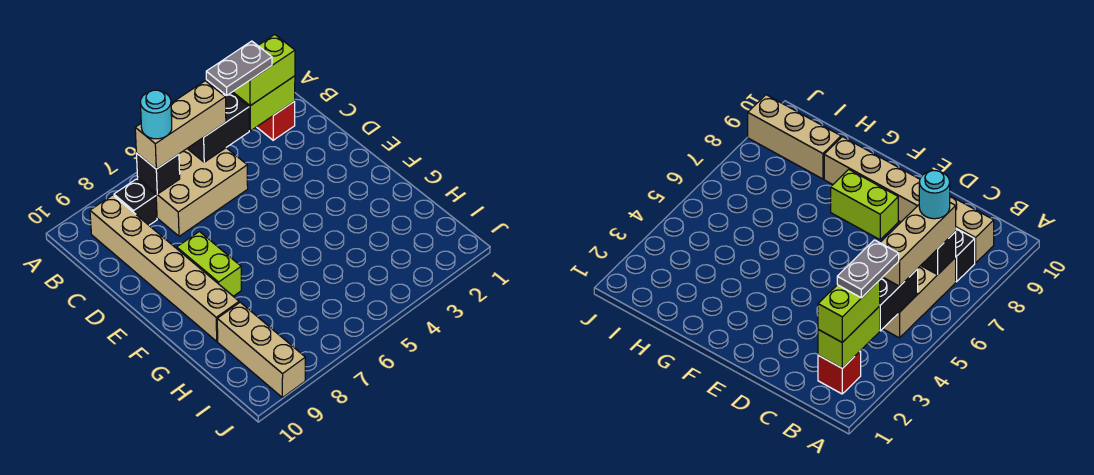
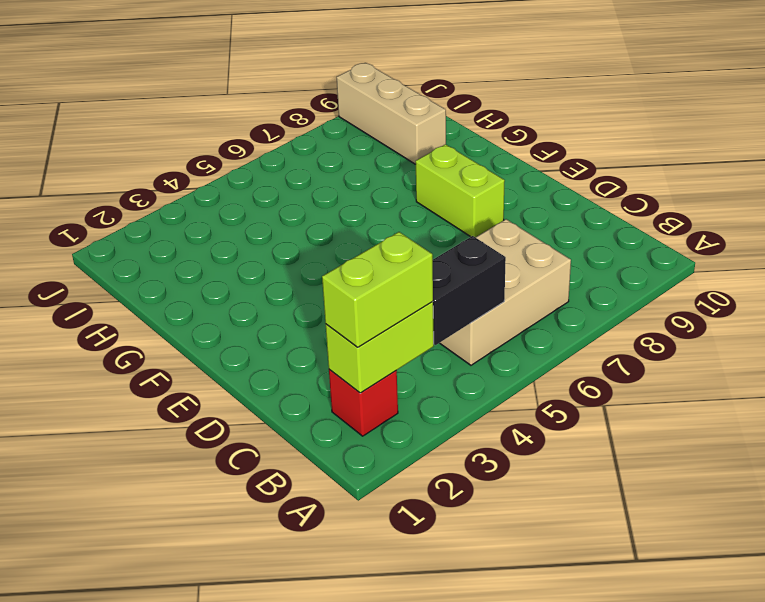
none -> black 1x1 brick [114,179,157,225]
none -> tan 1x6 brick [90,195,239,341]
none -> black 1x1 brick [136,153,180,194]

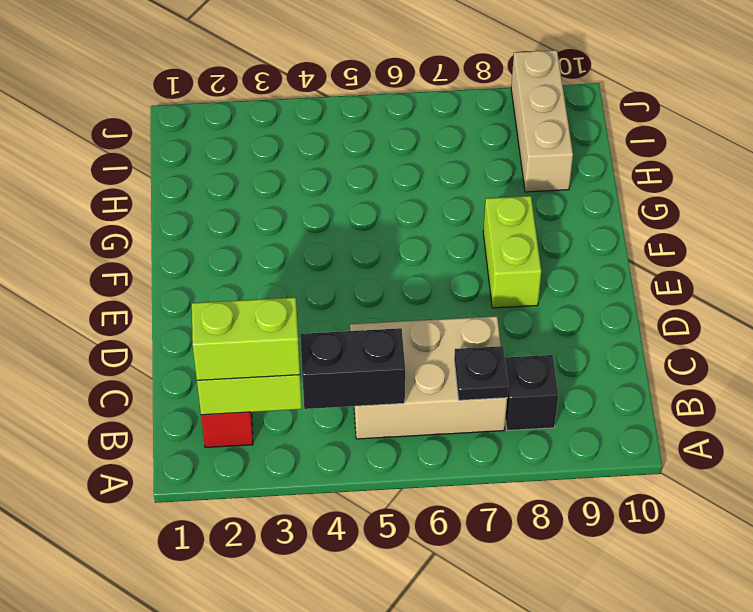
black 1x1 plate [454,346,508,400] -> black 1x1 brick [136,153,180,194]
none -> tan 1x6 brick [90,195,239,341]
none -> tan 1x3 brick [135,81,226,169]
none -> grey 1x2 plate [206,41,272,95]

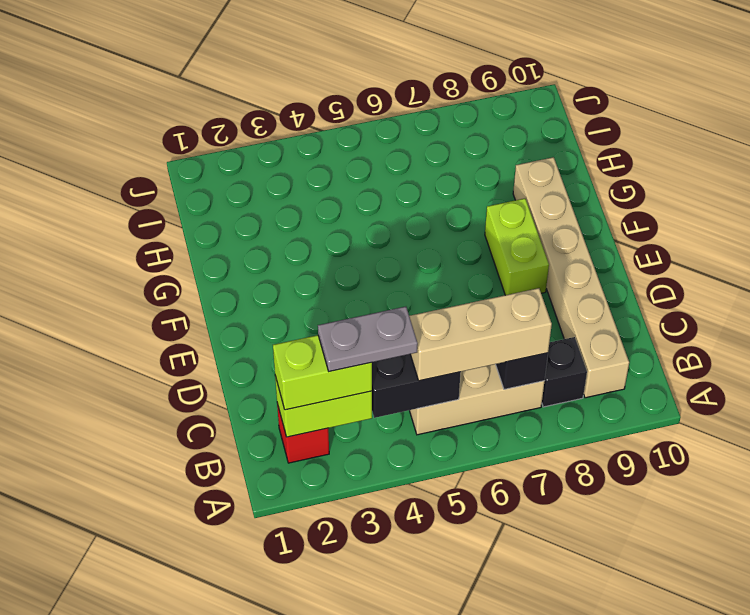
none -> tan 1x3 brick [217,302,305,398]
none -> cyan 1x1 round brick [140,90,172,139]

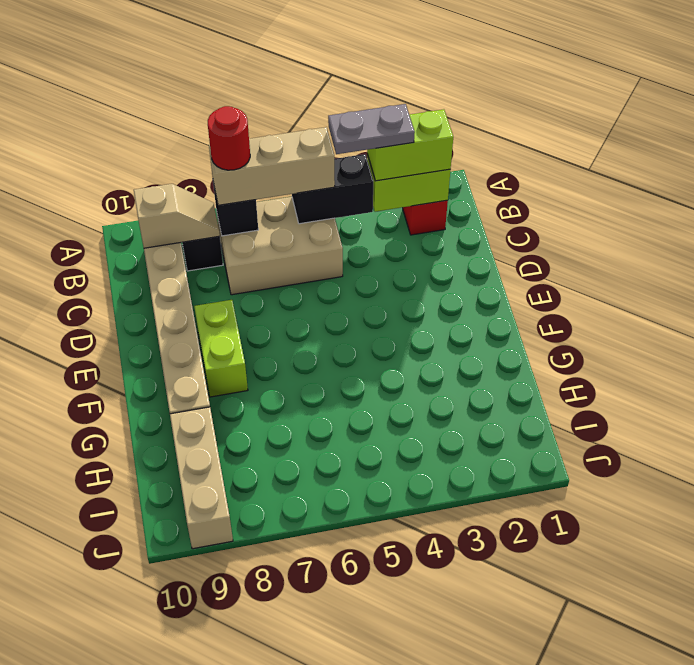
red 1x1 round brick [208,106,250,170] -> cyan 1x1 round brick [140,90,172,139]
tan 1x2 slope [134,184,220,248] -> none

